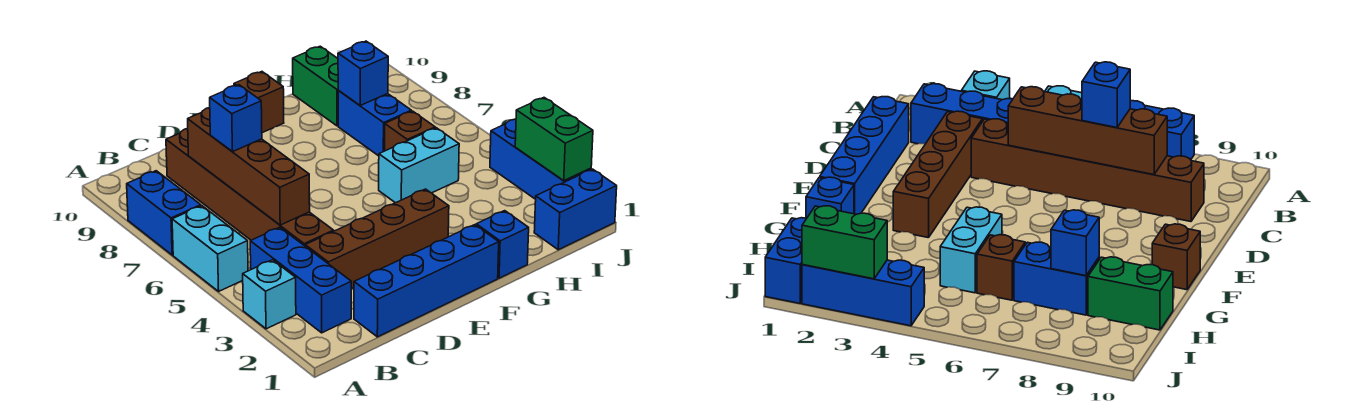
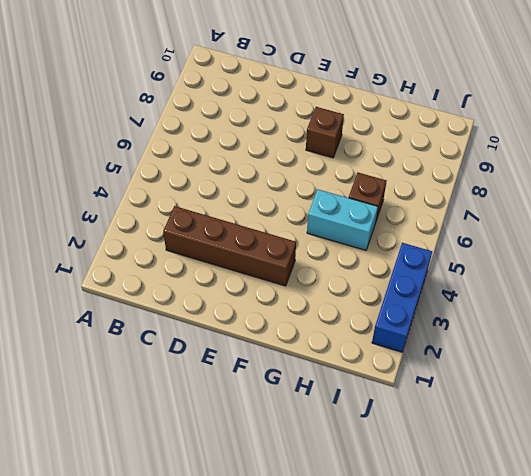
brown 1x1 brick [306,107,344,158] -> brown 1x1 brick moved to [234,72,284,133]
none -> cyan 1x1 brick [243,260,296,329]
none -> cyan 1x2 brick [172,206,248,291]
none -> blue 1x2 brick [127,171,201,255]

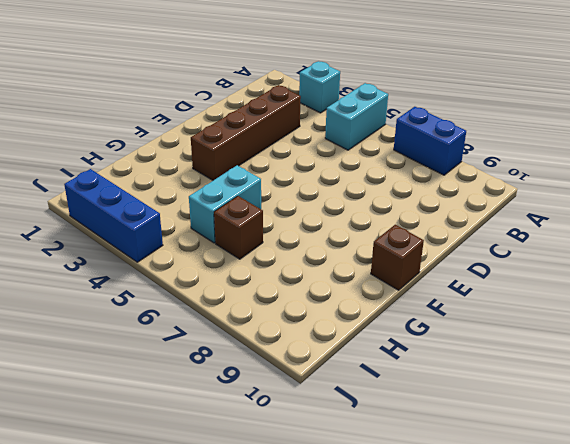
cyan 1x2 brick [325,83,388,150] -> cyan 1x2 brick turned to [172,206,248,291]
none -> blue 1x3 brick [250,227,351,333]
none -> blue 1x4 brick [354,225,499,337]
none -> brown 1x6 brick [166,129,334,246]

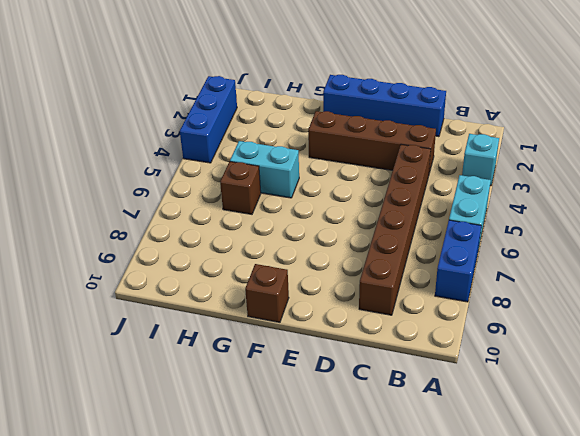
none -> blue 1x3 brick [250,227,351,333]
none -> blue 1x1 brick [476,211,529,278]
none -> blue 1x2 brick [338,91,411,156]

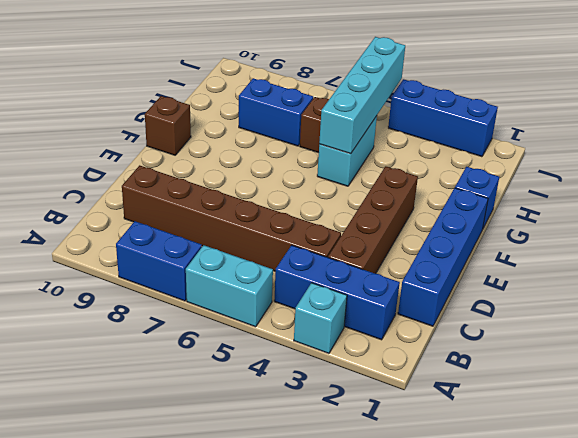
cyan 1x4 brick [319,37,405,154] -> none
none -> green 1x2 brick [293,46,338,126]
none -> blue 1x2 brick [534,169,617,250]
none -> brown 1x4 brick [188,108,310,225]

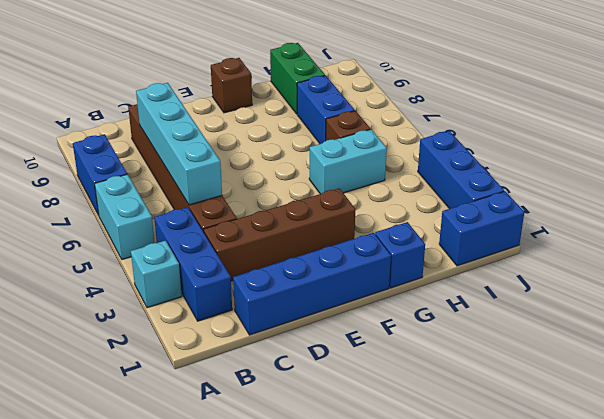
cyan 1x4 brick [136,83,222,205] -> brown 1x4 brick [188,108,310,225]
none -> blue 1x1 brick [338,41,388,105]
none -> green 1x2 brick [515,98,593,181]
none -> blue 1x1 brick [210,85,262,152]

